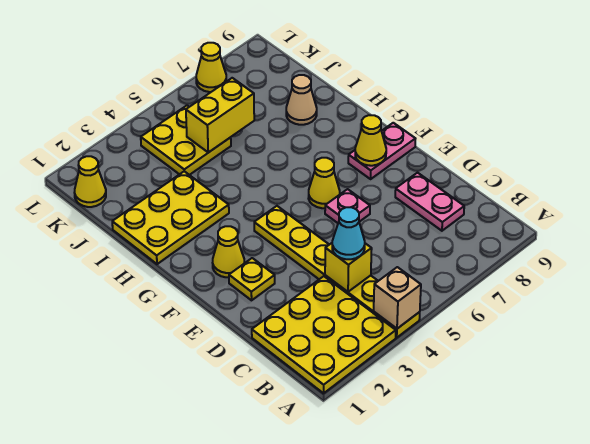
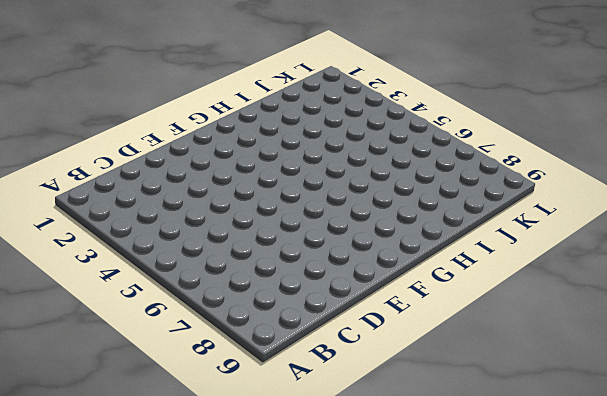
none -> yellow 3x3 plate [252,276,396,393]
none -> yellow 1x6 plate [254,206,420,338]
none -> pink 1x2 plate [395,173,464,231]

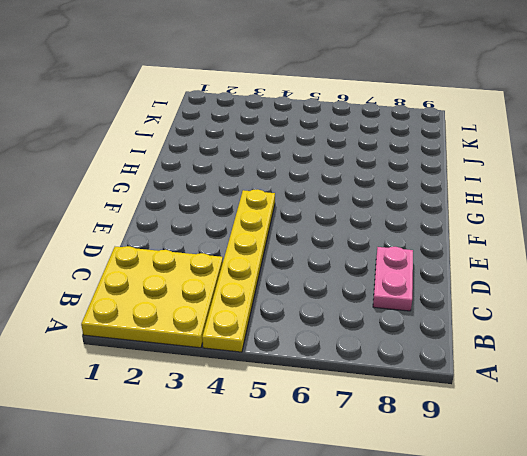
none -> yellow 1x1 plate [229,258,275,300]
none -> pink 1x1 plate [325,189,370,223]
none -> yellow 1x1 cone [213,226,244,277]

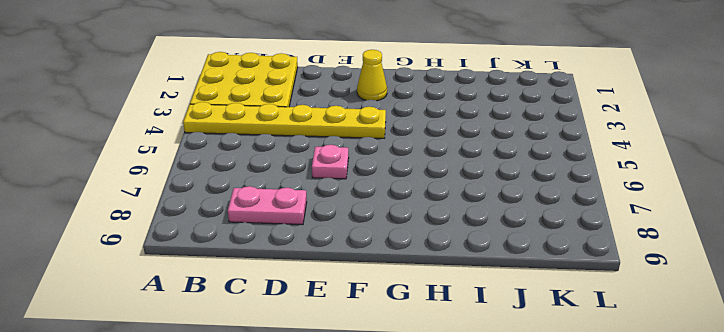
none -> yellow 1x1 plate [229,258,275,300]
none -> yellow 1x1 cone [309,158,340,208]
none -> pink 1x2 plate [348,123,415,179]

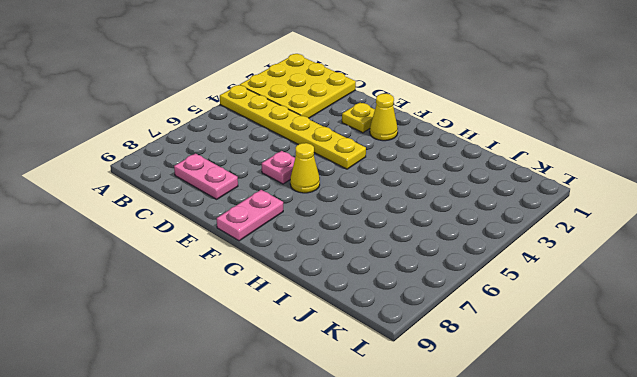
none -> yellow 2x3 plate [112,171,229,264]
none -> tan 1x1 cone [286,75,317,125]
none -> yellow 2x2 plate [141,105,231,175]

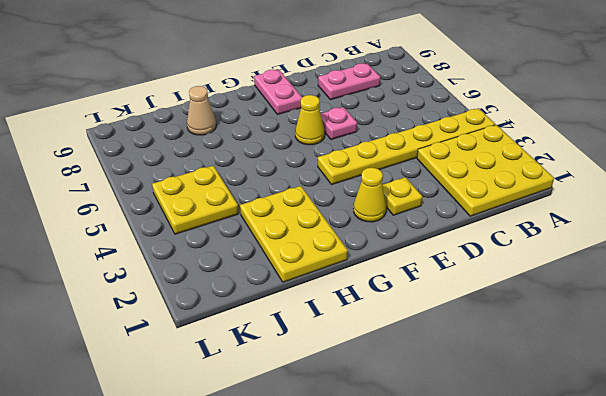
none -> yellow 1x1 cone [74,156,106,207]
none -> yellow 1x1 cone [196,43,226,92]
none -> tan 1x1 brick [374,267,421,329]

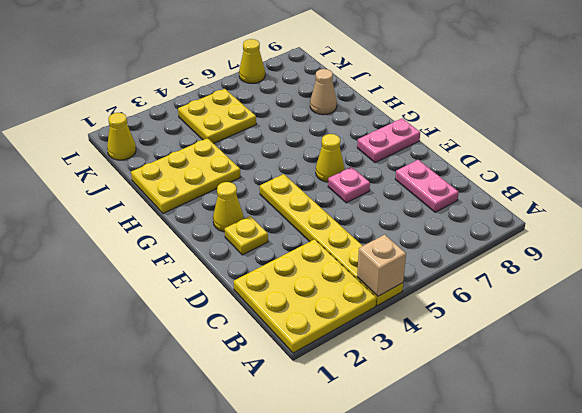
none -> yellow 1x1 brick [325,243,372,292]
none -> yellow 1x1 cone [355,115,386,166]
none -> yellow 1x2 brick [186,78,254,152]

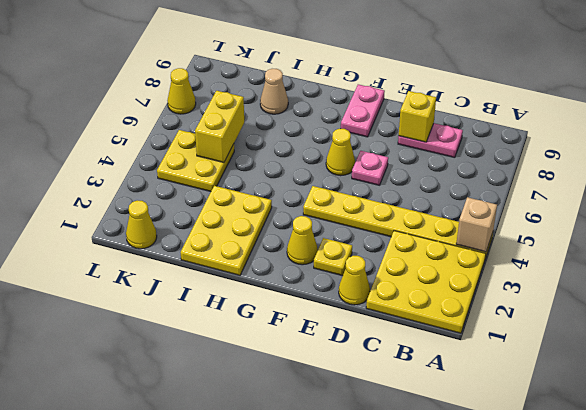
yellow 1x1 cone [339,256,370,305] -> yellow 1x1 cone moved to [355,115,386,166]
yellow 1x1 brick [399,91,436,142] -> yellow 1x1 brick moved to [325,243,372,292]
none -> cyan 1x1 cone [332,207,365,259]

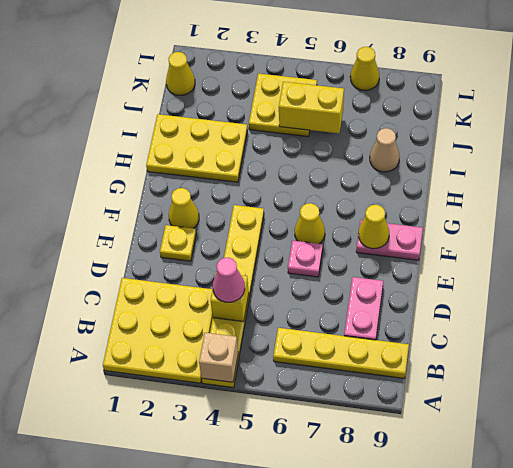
yellow 1x4 plate [273,328,409,378] -> none
pink 1x1 cone [213,257,245,302] -> cyan 1x1 cone [332,207,365,259]

